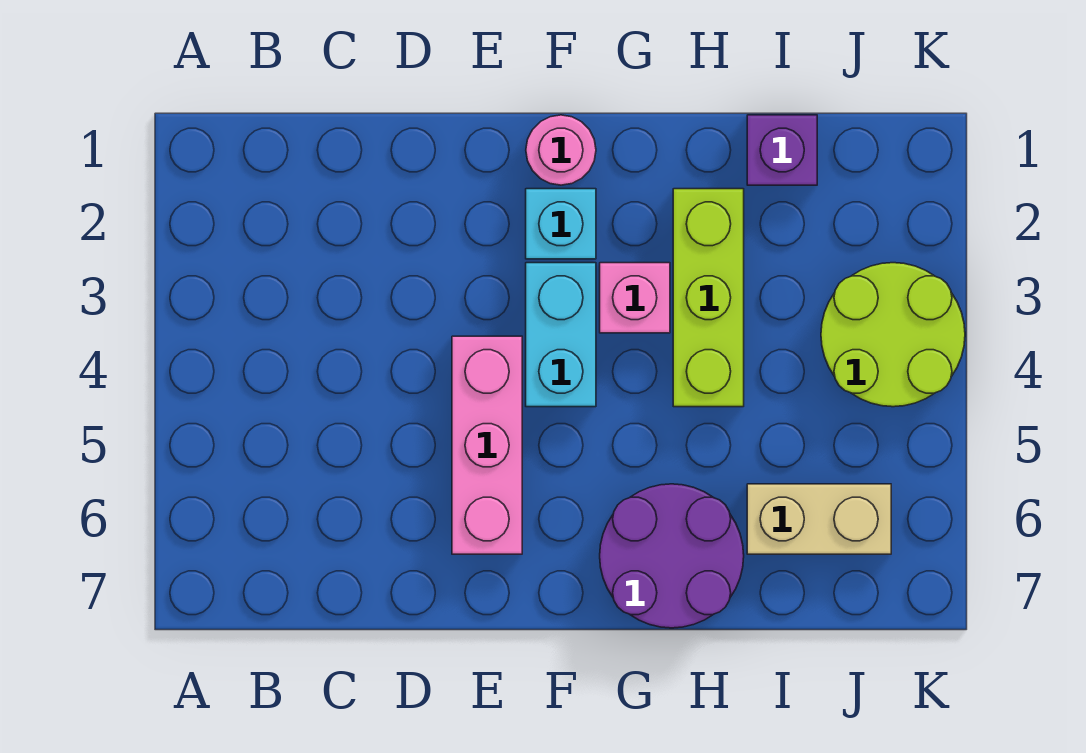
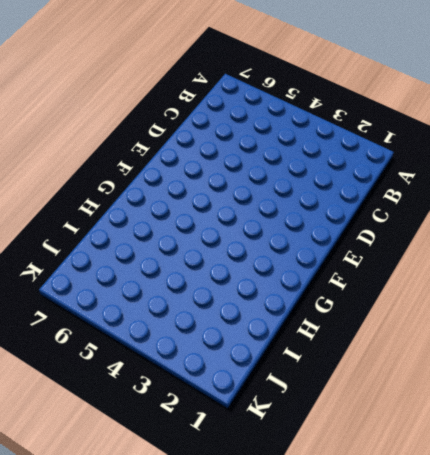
none -> pink 1x3 brick [452,336,522,554]
none -> pink 1x1 round brick [526,115,596,185]

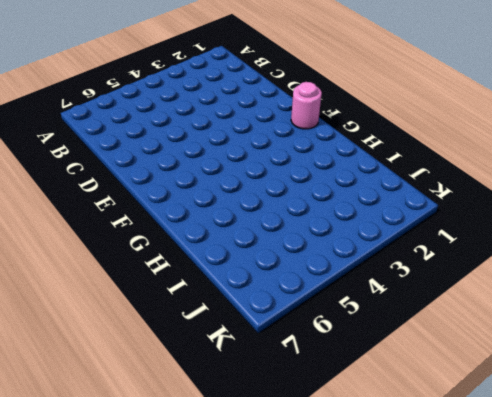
none -> pink 1x3 brick [452,336,522,554]
none -> cyan 1x1 brick [526,189,596,259]

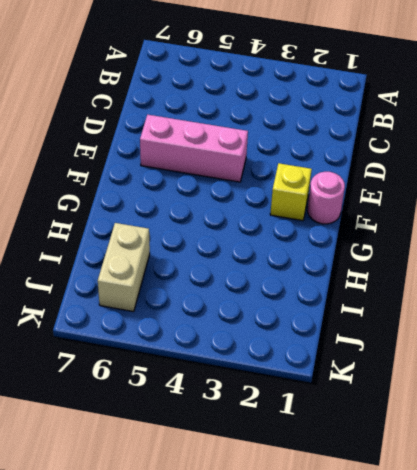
yellow 1x1 brick [270,163,312,221] -> cyan 1x1 brick [526,189,596,259]
none -> cyan 1x2 brick [526,263,596,407]
none -> pink 1x1 brick [600,263,670,333]

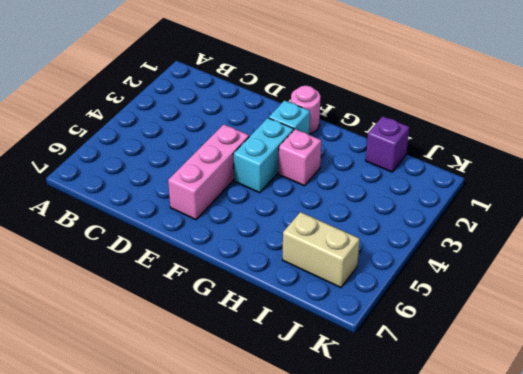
none -> purple 2x2 round brick [600,484,744,628]
none -> lime 1x3 brick [673,189,744,407]

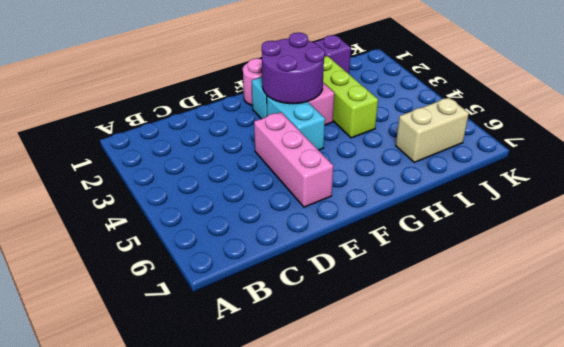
purple 2x2 round brick [262,32,325,104] -> purple 2x2 round brick moved to [600,484,744,628]
none -> lime 2x2 round brick [821,263,965,407]

